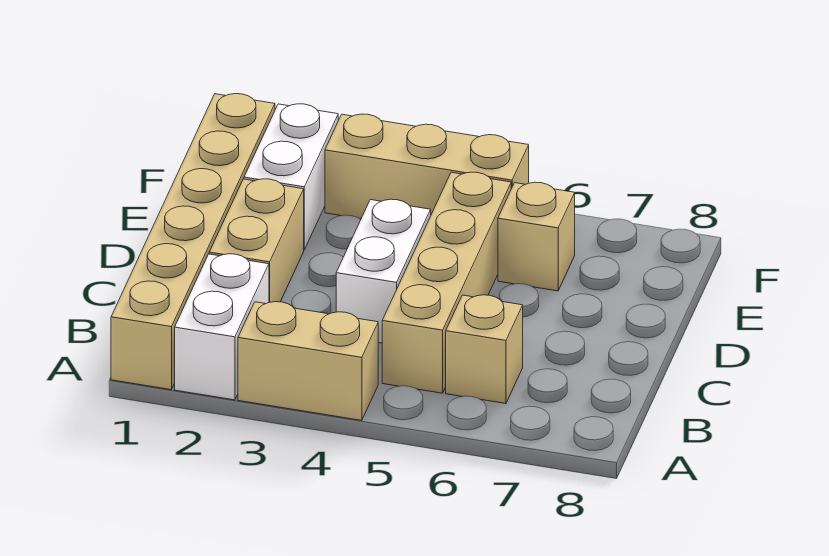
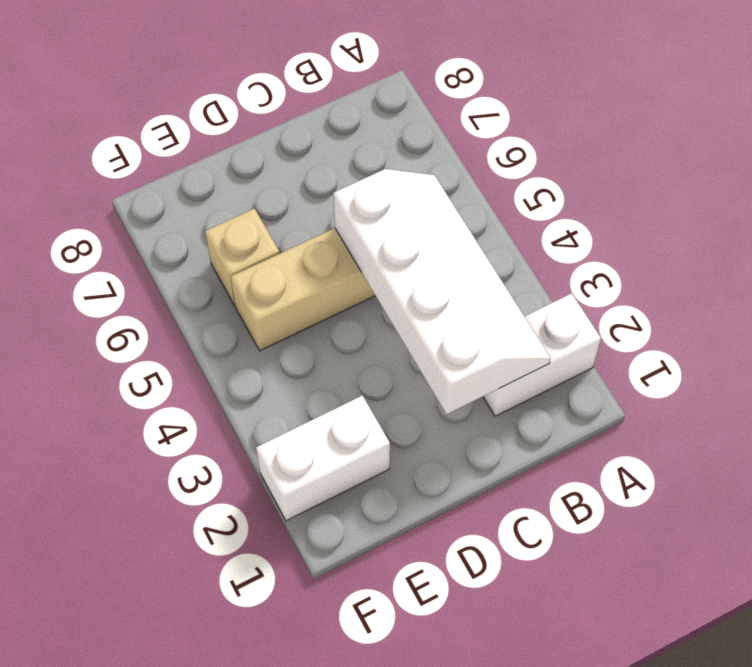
white 2x4 slope [333,169,551,414] -> none
none -> tan 1x6 brick [111,94,275,390]
none -> tan 1x2 brick [238,302,378,421]

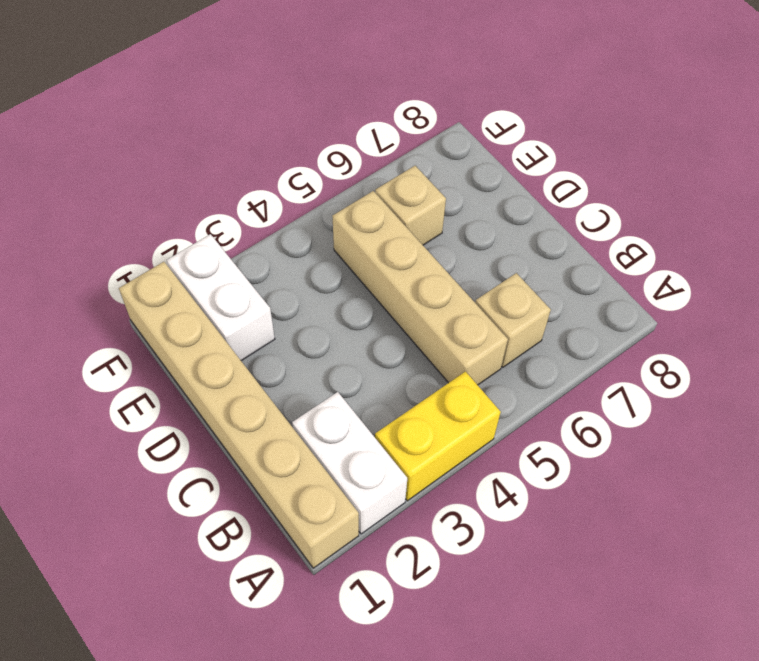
yellow 1x2 brick [375,371,501,501] -> tan 1x2 brick [238,302,378,421]
none -> tan 1x2 brick [209,179,304,302]
none -> white 1x2 brick [336,199,431,343]

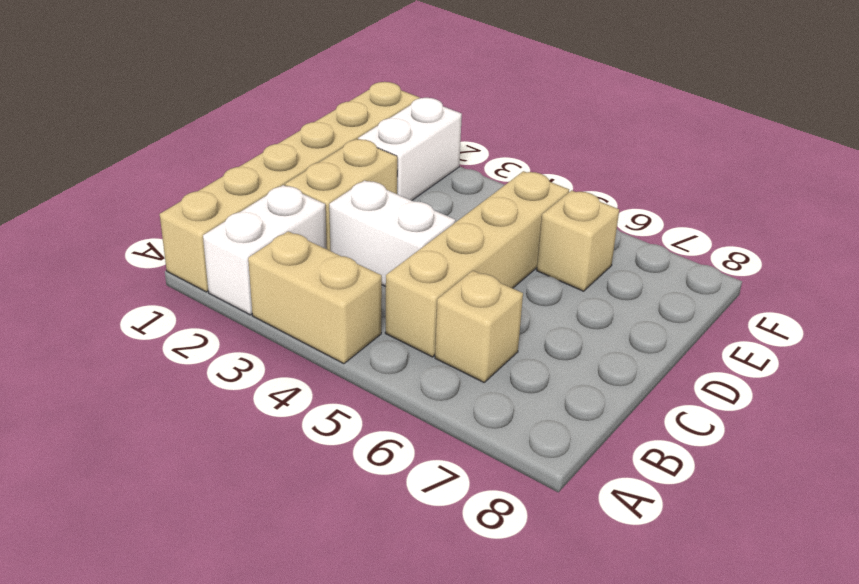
white 1x2 brick [329,180,456,287] -> white 1x2 brick turned to [336,199,431,343]
none -> tan 1x3 brick [325,114,529,219]

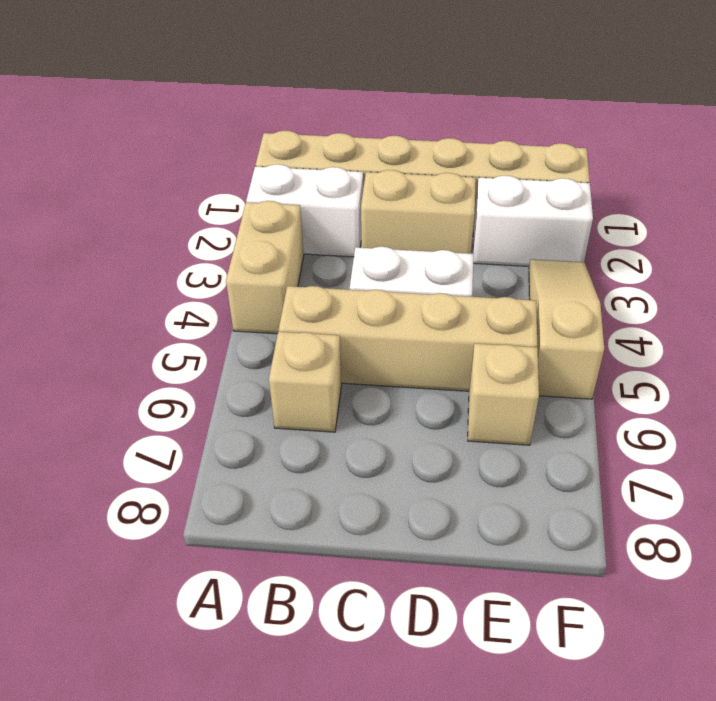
tan 1x3 slope [529,259,604,399] -> tan 1x3 brick [325,114,529,219]

